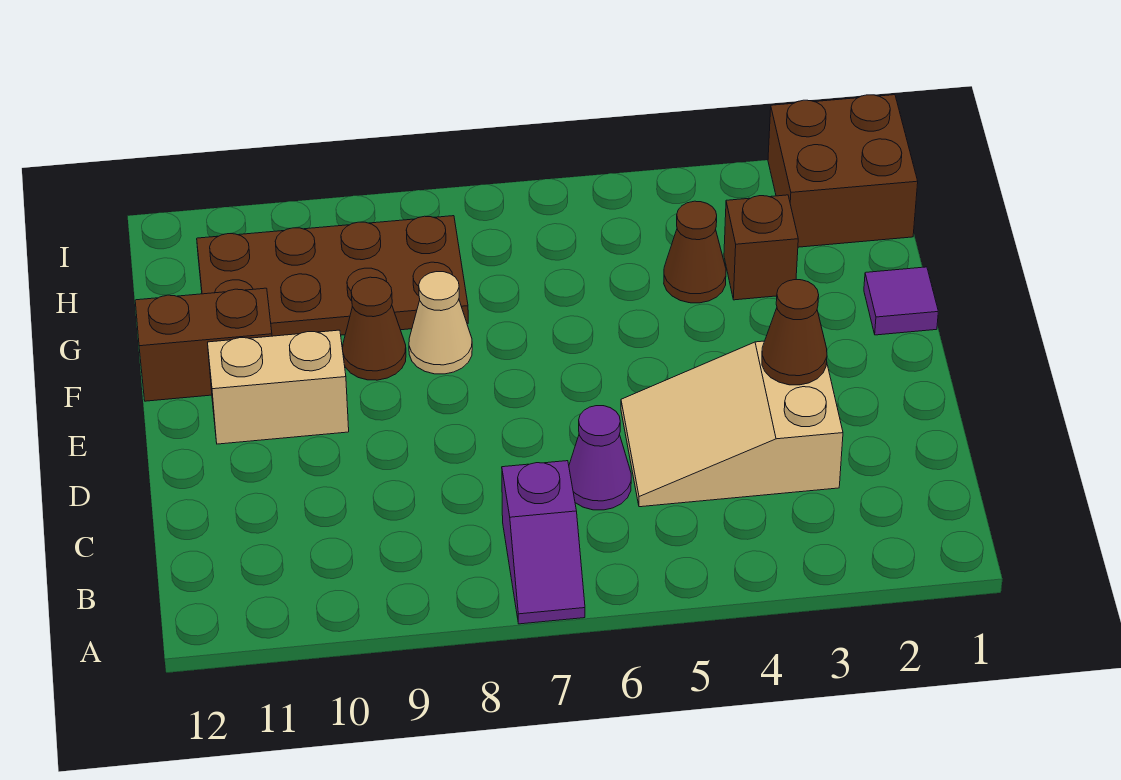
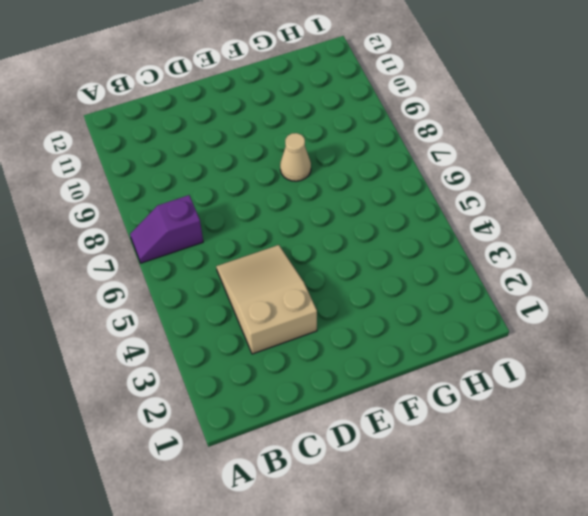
none -> purple 1x1 cone [569,406,631,510]
none -> tan 1x2 brick [208,330,349,444]
none -> purple 1x1 tile [864,267,938,335]

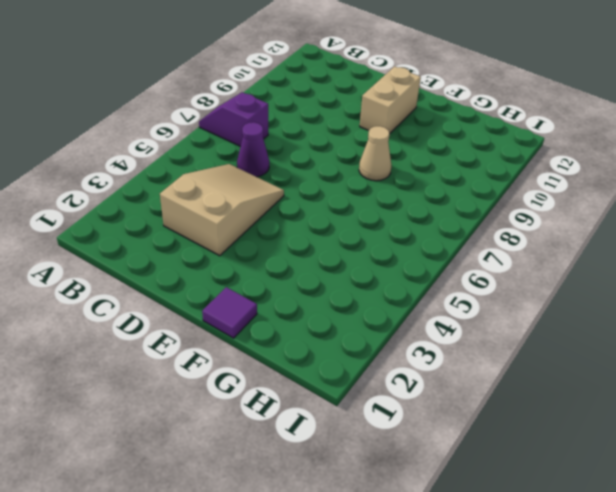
none -> brown 1x1 cone [343,277,406,380]
none -> brown 1x2 brick [135,288,272,401]
none -> brown 1x1 brick [724,195,798,300]

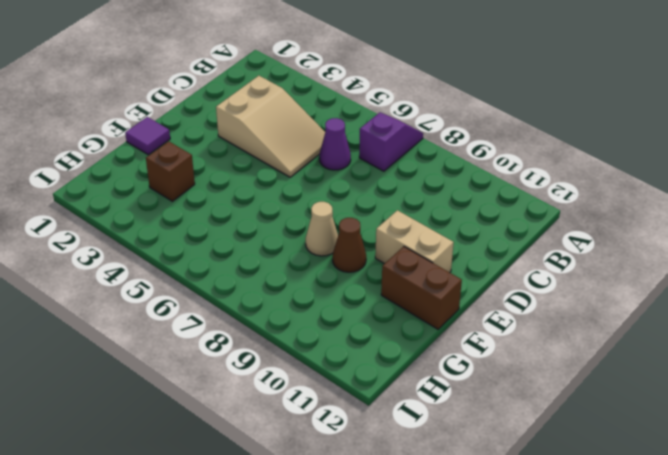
none -> brown 1x1 cone [664,201,726,303]
none -> brown 2x4 plate [197,216,468,336]
none -> brown 2x2 brick [768,95,918,247]

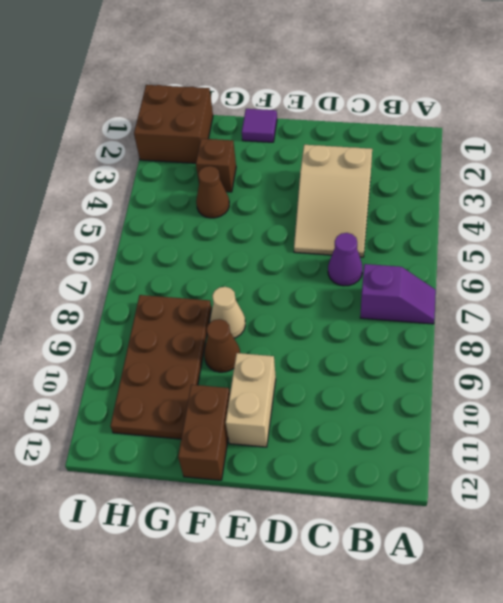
none -> brown 1x1 cone [762,280,827,385]

